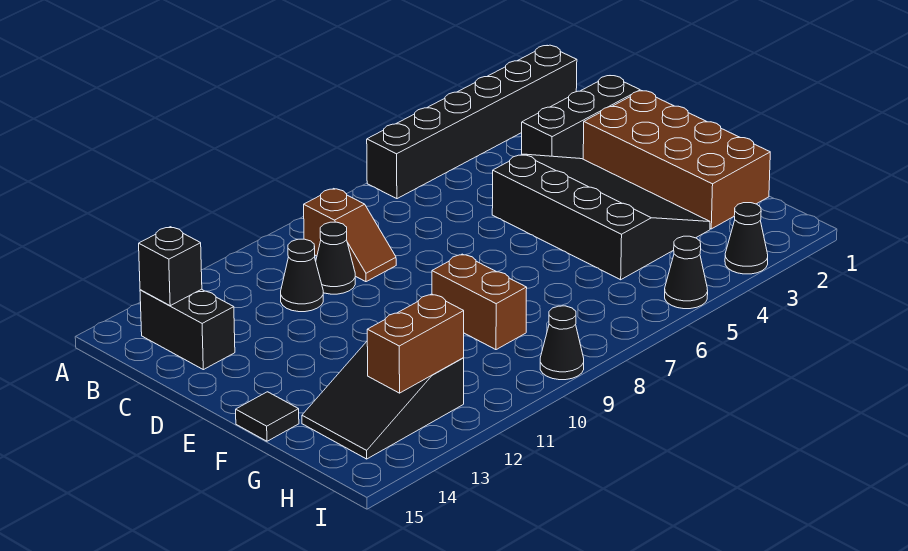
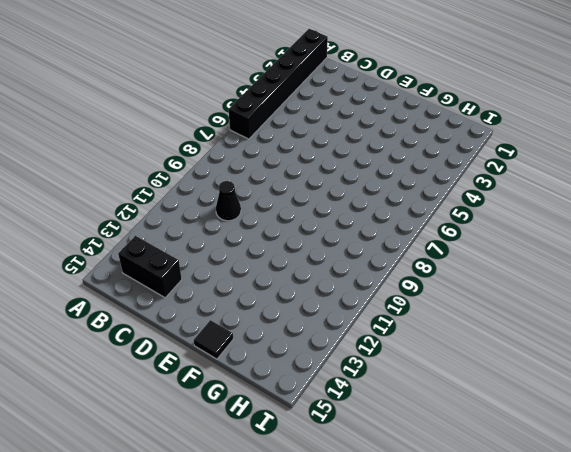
none -> brown 1x2 slope [304,189,396,282]
none -> black 1x3 brick [522,76,640,159]
none -> black 1x1 cone [281,239,323,312]

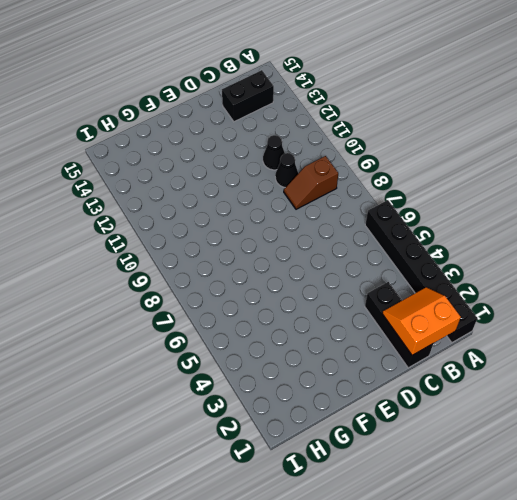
orange 2x2 slope [382,287,461,355] -> none
none -> brown 2x4 brick [583,91,770,229]
none -> black 3x4 slope [492,154,710,280]
none -> brown 1x2 brick [432,254,527,350]

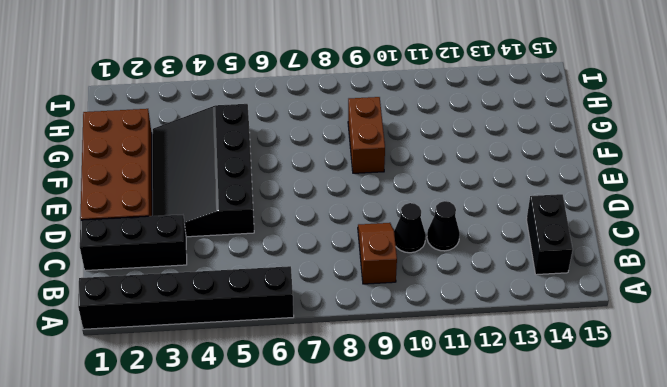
none -> black 1x1 tile [236,392,299,441]
none -> black 2x3 slope [302,342,464,459]
none -> black 1x1 cone [725,203,768,274]

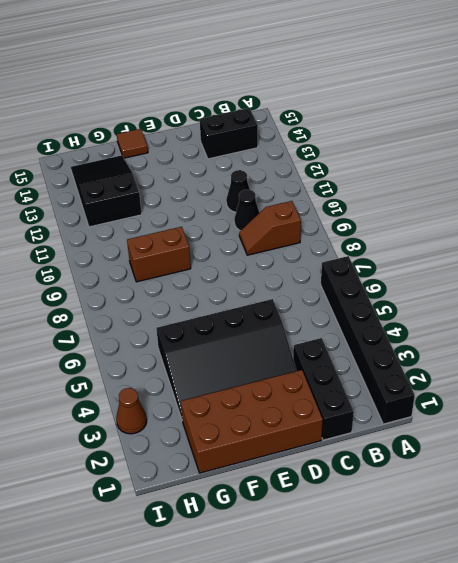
brown 1x1 tile [117,129,148,158] -> black 1x1 tile [236,392,299,441]
brown 1x1 cone [116,388,147,434] -> black 1x1 cone [725,203,768,274]
none -> black 1x1 cone [665,236,708,309]
none -> black 1x1 cone [540,306,584,380]
none -> black 1x1 brick [139,227,202,306]

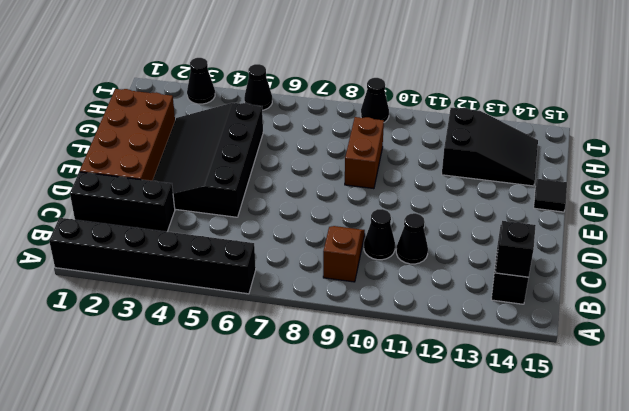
none -> brown 1x2 brick [367,294,464,393]

